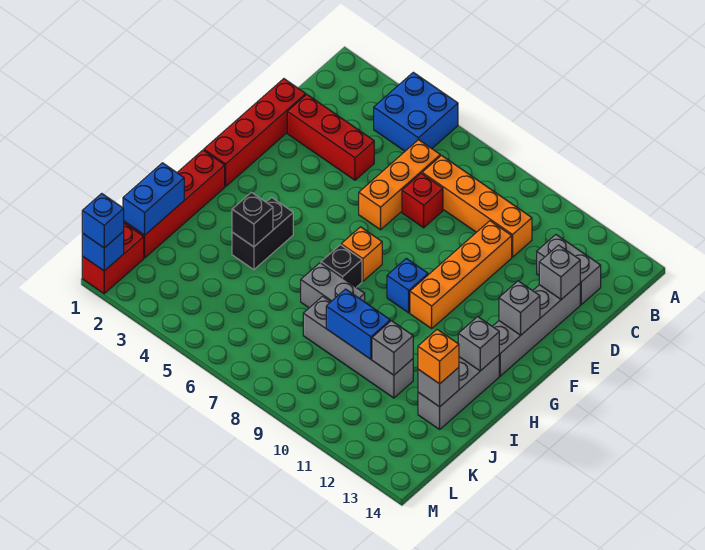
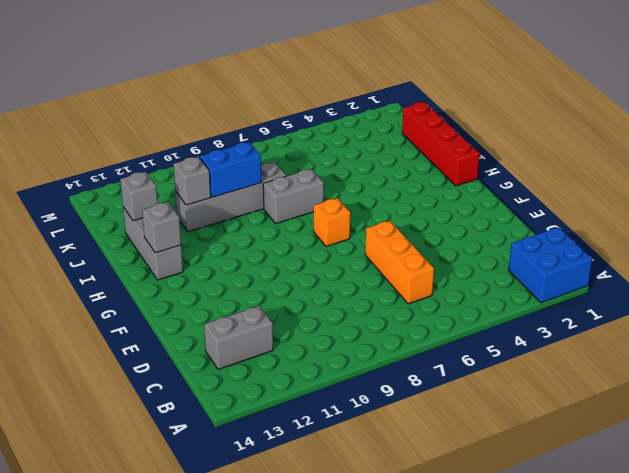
blue 2x2 brick [509,227,592,303] -> blue 2x2 brick moved to [374,72,458,151]
none -> orange 1x4 brick [422,156,532,257]
none -> red 1x4 brick [204,79,306,186]
none -> red 1x3 brick [287,94,374,180]

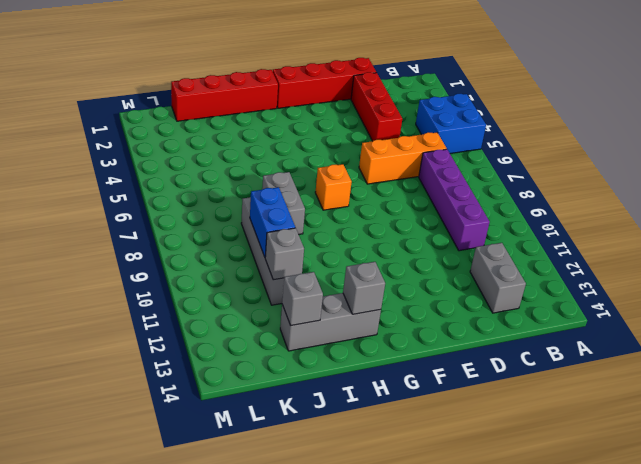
purple 1x4 brick [419,149,490,251] -> orange 1x4 brick [422,156,532,257]
none -> red 1x1 brick [402,173,443,228]
none -> orange 1x4 brick [410,221,512,328]
none -> grey 1x4 brick [492,284,580,376]

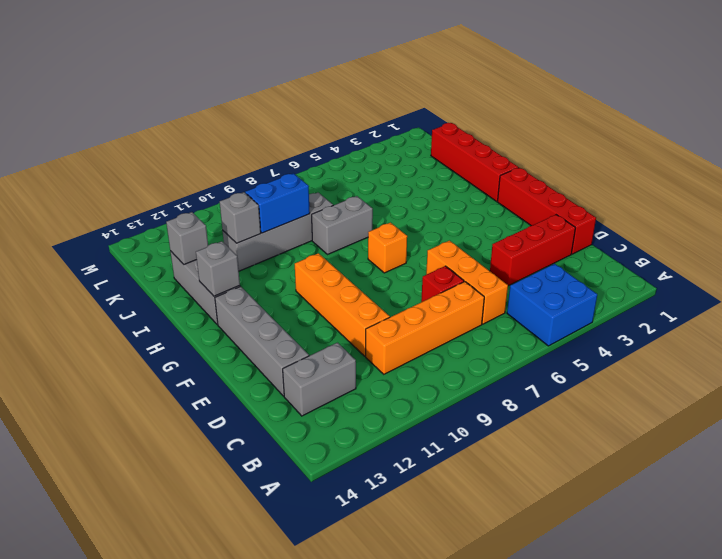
none -> blue 1x1 brick [387,258,428,313]
none -> black 1x2 brick [232,197,293,270]
none -> black 1x1 brick [321,245,362,287]

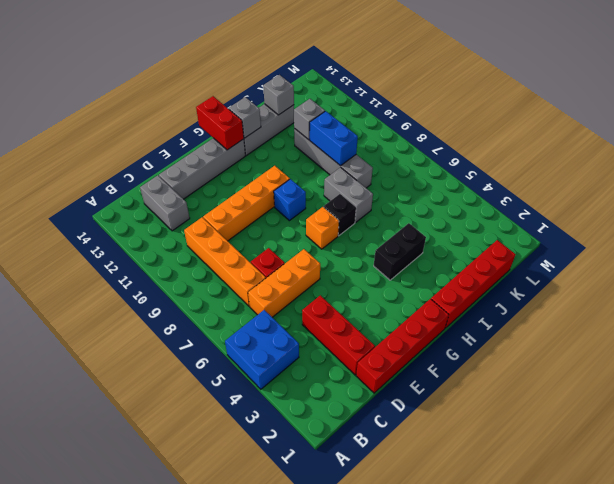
red 1x2 brick [196,96,244,150] -> red 1x2 brick turned to [82,223,144,294]
none -> grey 1x1 brick [539,245,580,299]
none -> grey 1x1 brick [499,281,540,335]
none -> black 1x1 brick [232,192,273,247]

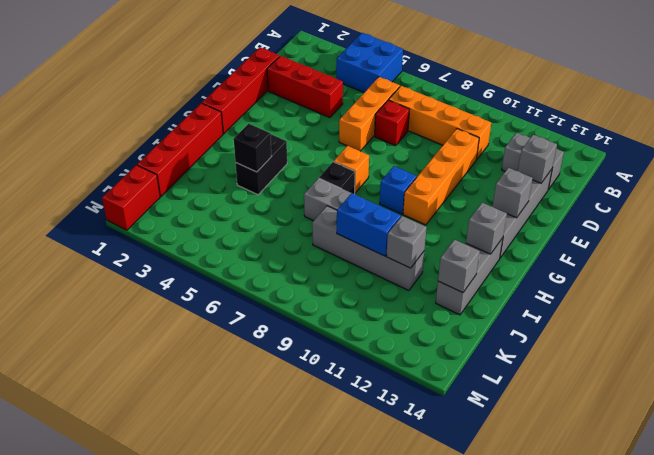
none -> blue 1x2 brick [123,163,184,235]
none -> blue 1x1 brick [82,232,124,271]
none -> orange 1x1 brick [418,329,459,384]

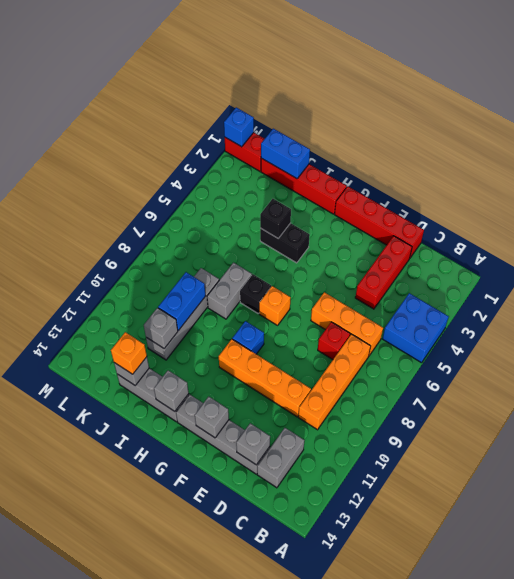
none -> blue 1x1 brick [82,194,124,248]

